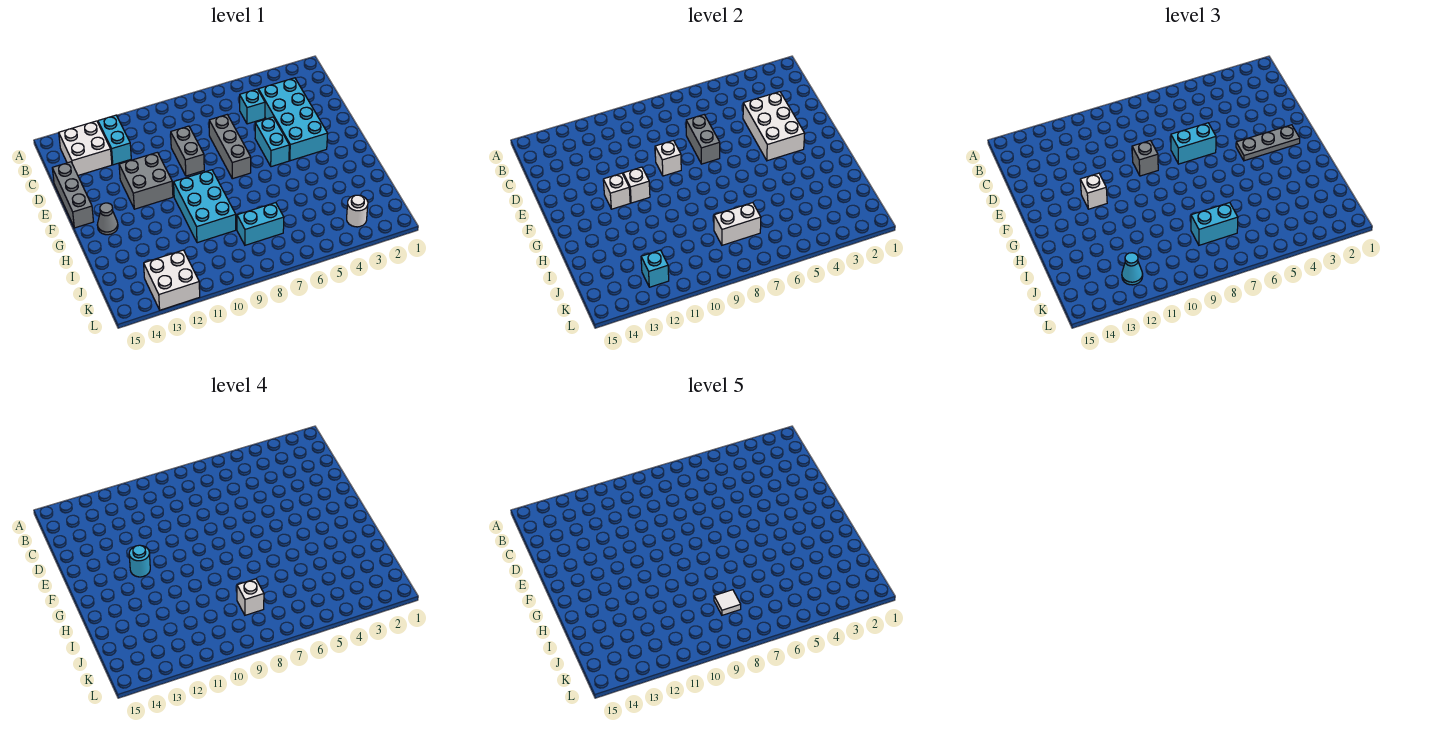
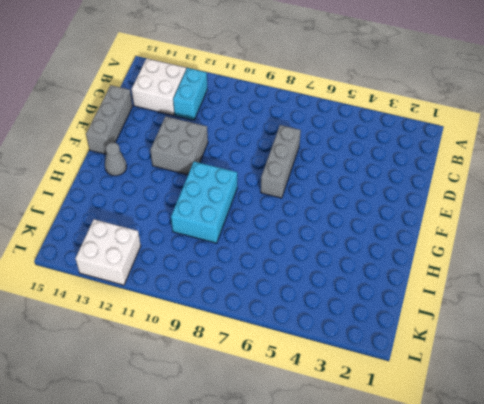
none -> cyan 2x4 brick [258,78,328,161]
none -> cyan 1x1 brick [240,89,265,124]
none -> grey 1x2 brick [170,126,204,176]
none -> cyan 1x2 brick [255,117,289,167]

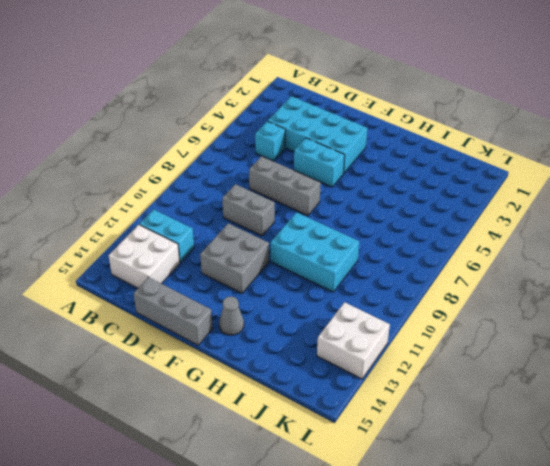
none -> cyan 1x2 brick [237,203,284,245]
none -> white 1x1 round brick [347,195,368,227]
none -> white 2x3 brick [743,92,805,161]
none -> grey 1x2 brick [686,115,720,164]

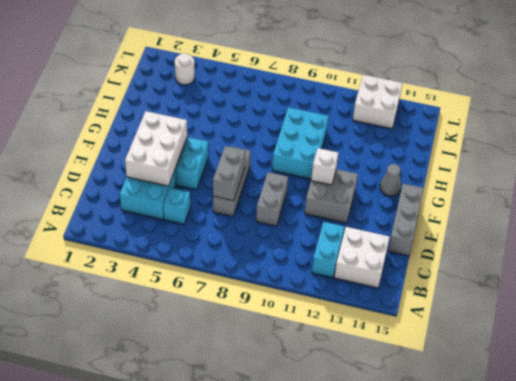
none -> cyan 1x2 brick [237,203,284,245]
none -> white 1x1 brick [655,141,681,176]
none -> white 1x1 brick [603,173,630,209]
none -> white 1x2 brick [714,203,761,245]

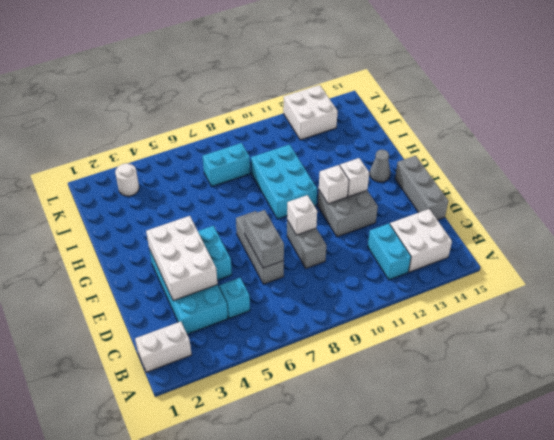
white 1x2 brick [135,322,192,372] -> white 1x2 brick moved to [714,203,761,245]
none -> cyan 1x1 brick [641,250,669,287]
none -> cyan 1x2 brick [1171,123,1216,164]
none -> grey 1x1 brick [1132,141,1158,176]
none -> grey 1x3 plate [1236,125,1300,161]

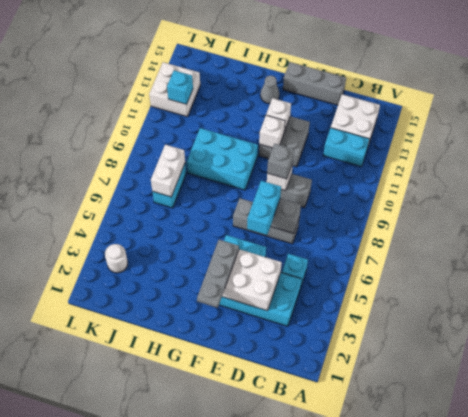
none -> white 1x1 brick [1080,173,1107,209]
none -> cyan 1x2 brick [1191,203,1238,245]
none -> cyan 1x1 cone [1122,253,1143,285]
none -> cyan 1x1 round brick [129,545,150,577]

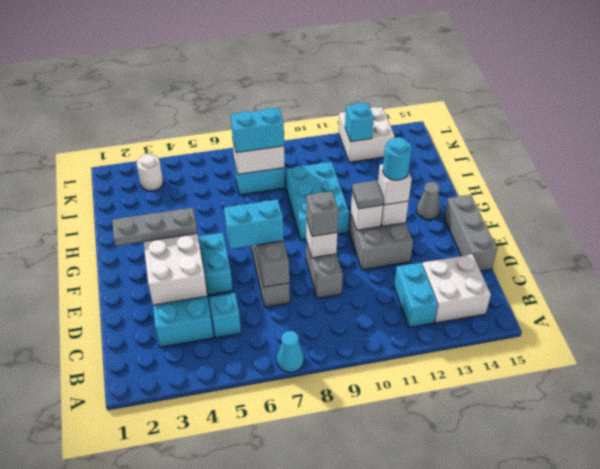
cyan 1x1 cone [277,331,304,372] -> cyan 1x1 cone moved to [1122,253,1143,285]
grey 1x1 tile [352,180,384,209] -> none
none -> white 1x1 brick [237,579,264,615]
none -> white 1x1 tile [714,590,741,615]

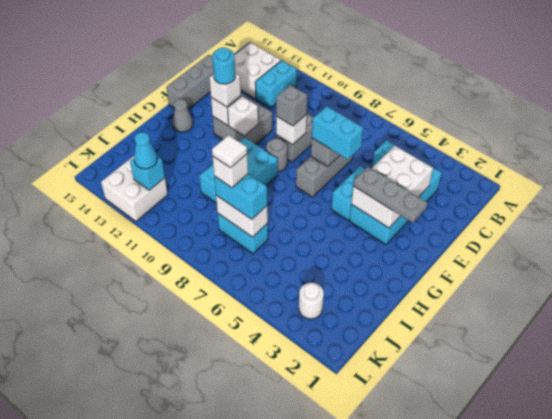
grey 1x1 round brick [266,138,287,172] -> none

